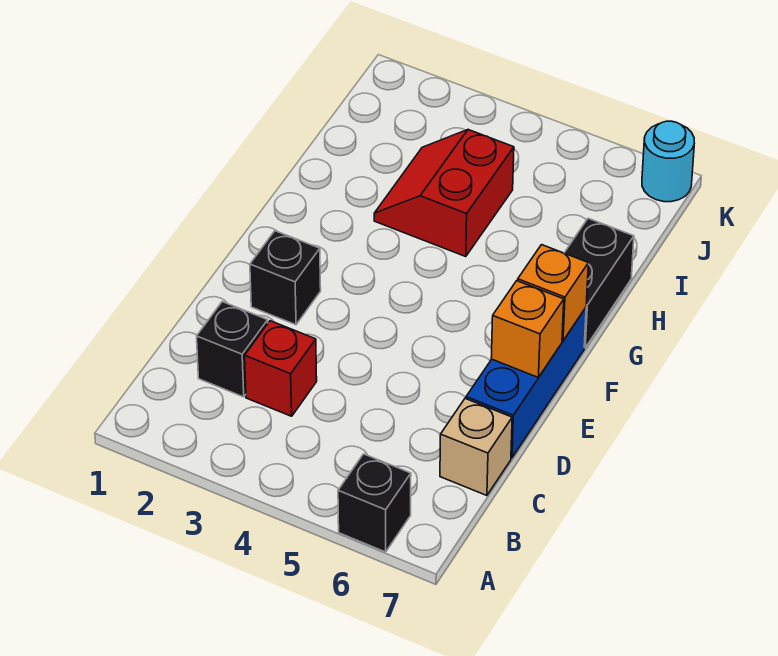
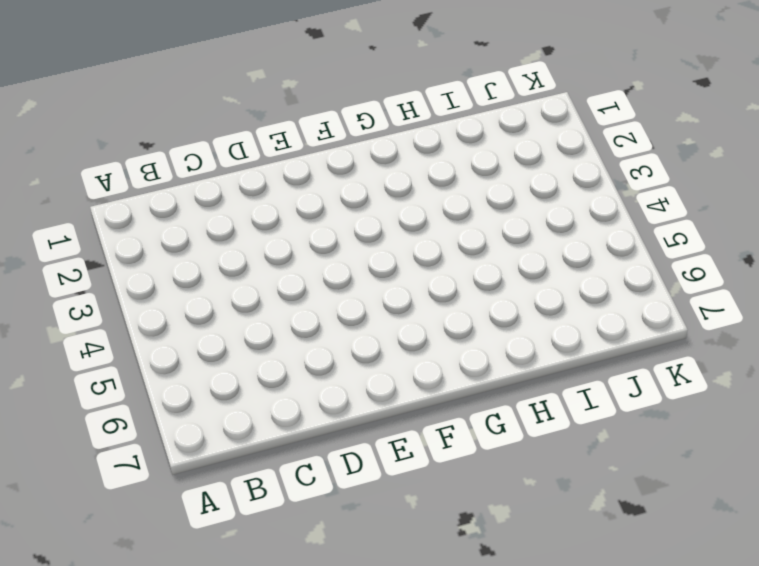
none -> black 1x1 brick [338,454,411,552]
none -> black 1x1 brick [197,302,268,397]

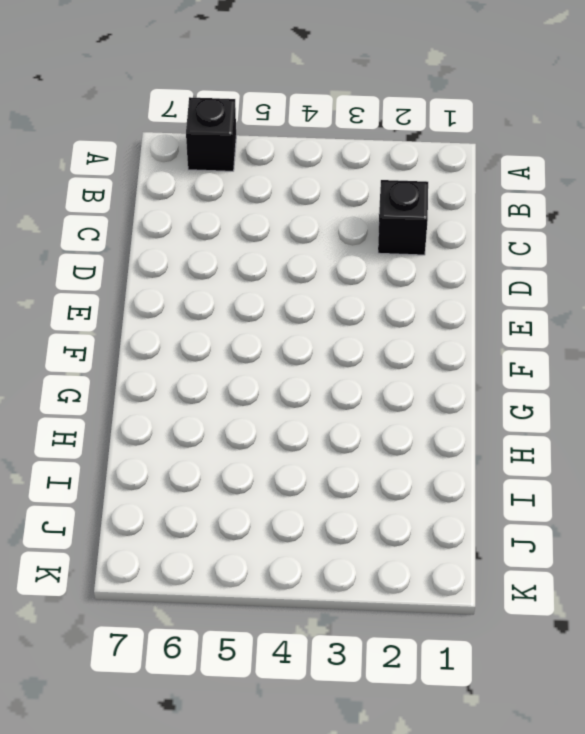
none -> red 1x1 brick [245,321,317,416]
none -> tan 1x1 brick [440,399,512,496]

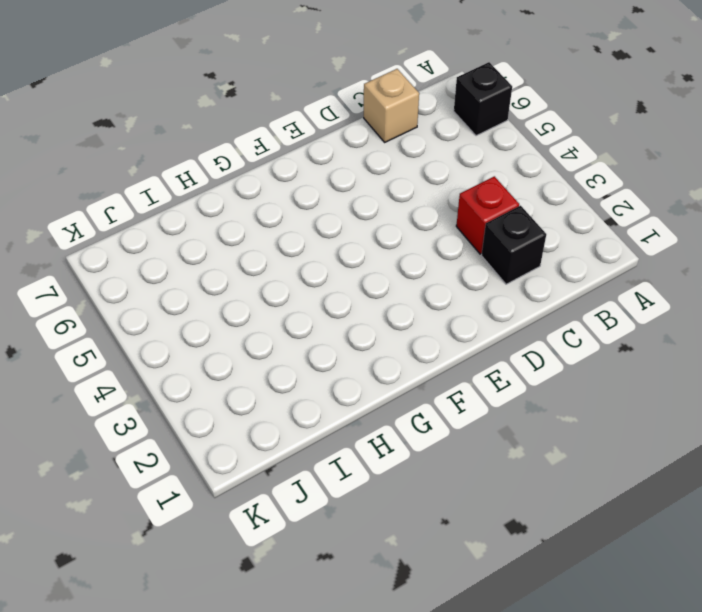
none -> blue 1x3 brick [466,308,586,458]
none -> black 1x1 brick [250,231,321,325]

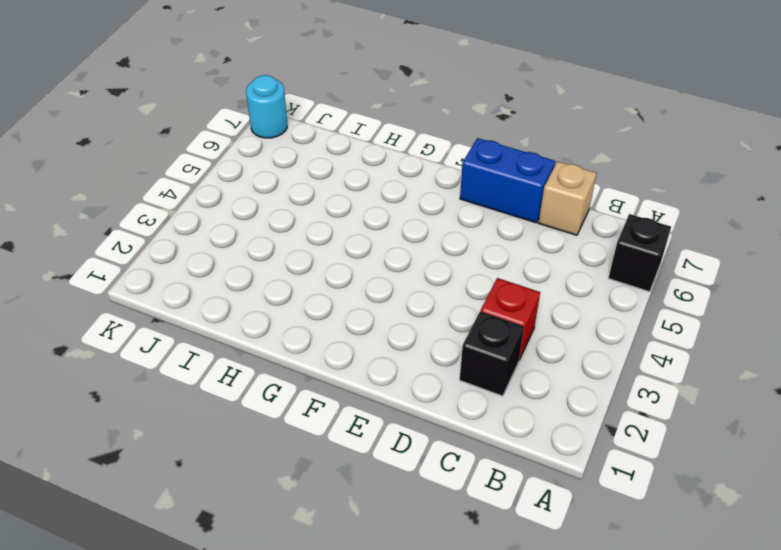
blue 1x2 brick [460,138,555,223] -> blue 1x3 brick [466,308,586,458]
none -> black 1x1 brick [250,231,321,325]
none -> black 1x2 brick [564,218,634,348]

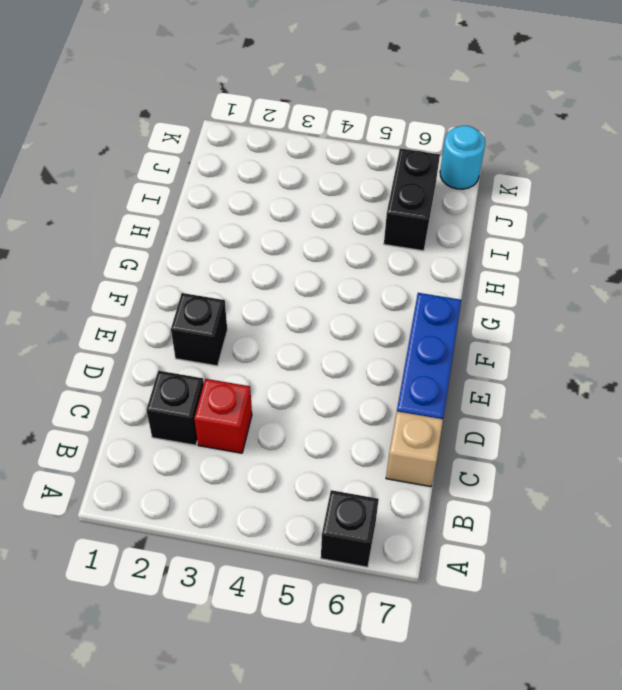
black 1x2 brick [384,148,440,251] -> black 1x2 brick moved to [564,218,634,348]
none -> red 2x2 slope [374,130,514,257]
none -> orange 1x1 brick [491,281,564,377]

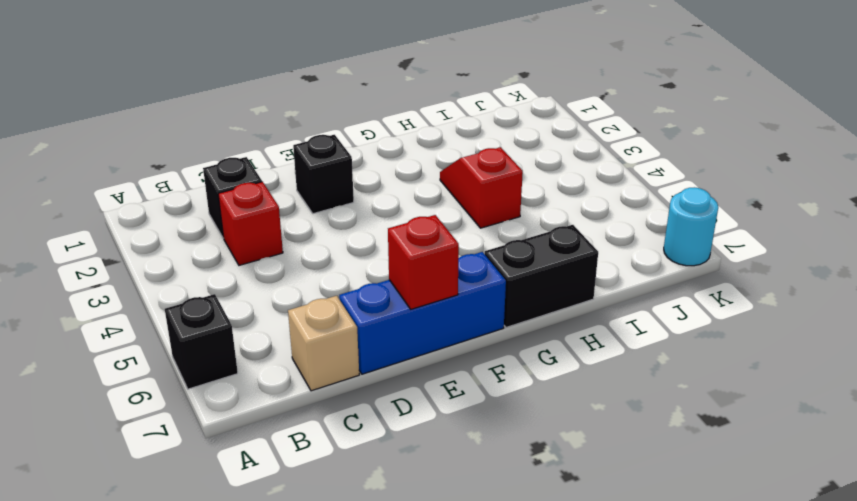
red 1x1 brick [388,215,459,309] -> orange 1x1 brick [491,281,564,377]
red 1x2 slope [440,147,523,228] -> red 2x2 slope [374,130,514,257]
none -> orange 1x1 brick [518,245,588,341]

